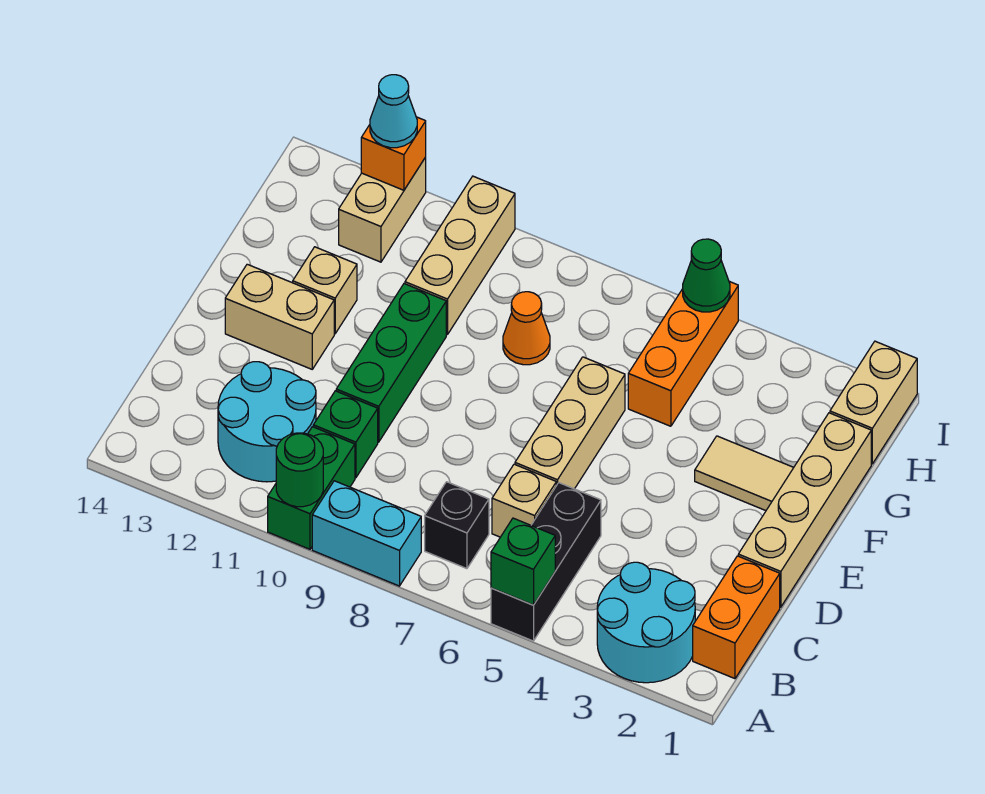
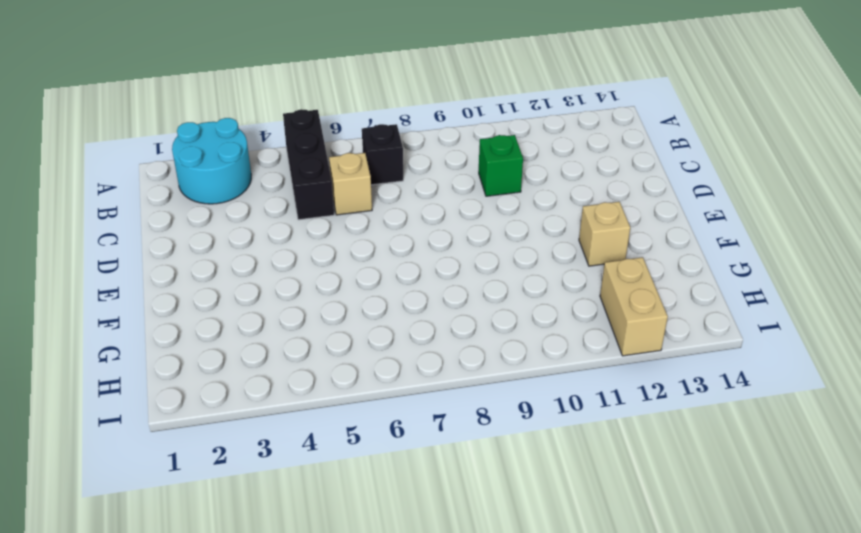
none -> cyan 1x2 brick [312,481,421,586]
none -> green 1x2 brick [268,427,355,549]
none -> orange 1x2 brick [693,556,780,679]

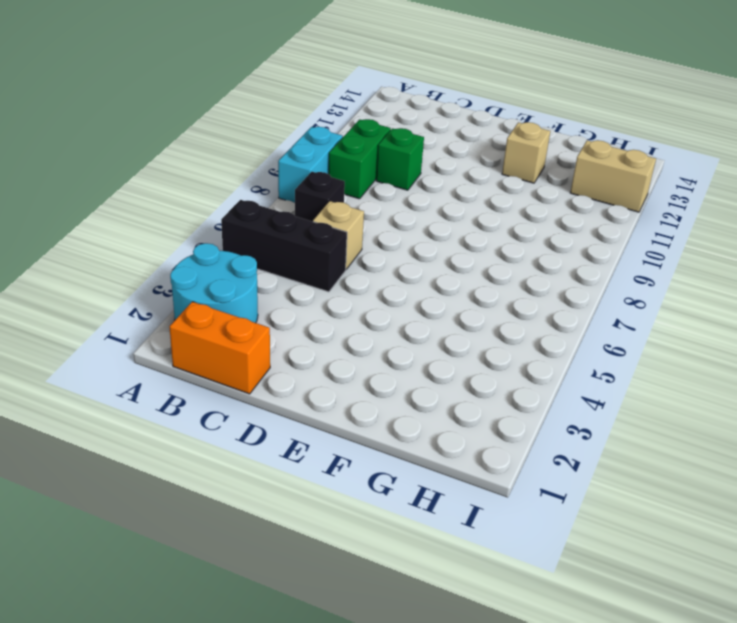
green 1x2 brick [328,119,391,199] -> green 1x2 brick turned to [268,427,355,549]
none -> cyan 2x2 round brick [218,362,316,482]
none -> tan 1x4 brick [738,413,871,607]
none -> tan 1x3 brick [515,357,625,489]

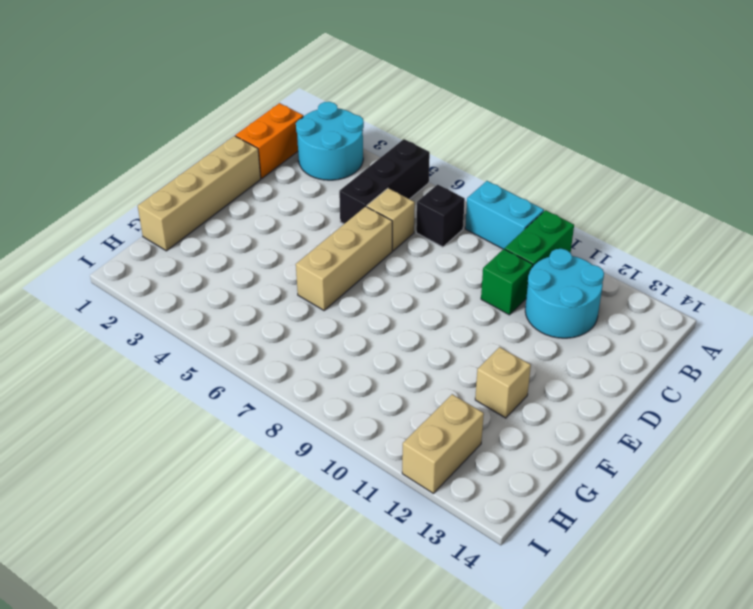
none -> green 1x3 brick [336,284,446,442]
none -> tan 1x2 brick [225,264,334,369]
none -> tan 1x2 tile [695,436,794,511]

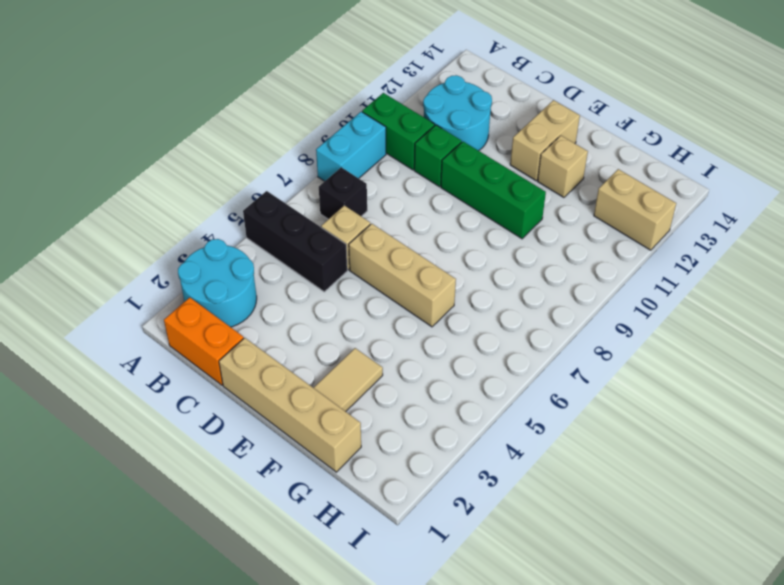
none -> orange 1x3 brick [628,281,738,426]
none -> orange 1x1 cone [503,292,550,365]
none -> tan 1x3 brick [405,176,515,335]

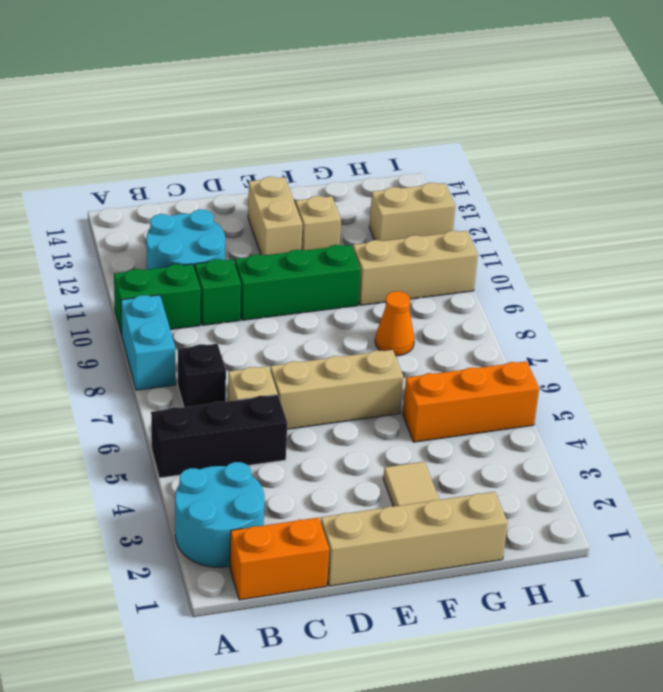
none -> tan 1x2 brick [830,341,917,464]
none -> green 1x1 brick [491,518,555,605]
none -> green 1x1 round brick [276,433,323,507]

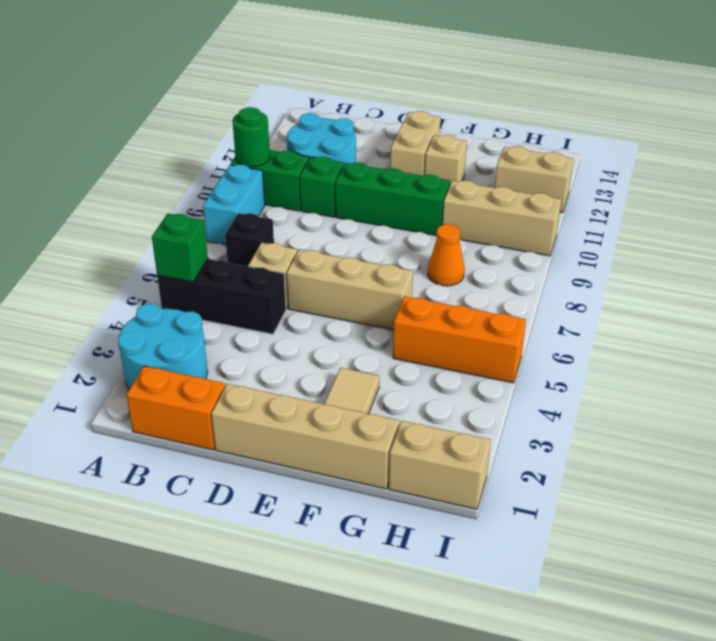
none -> green 1x1 cone [683,239,730,312]
none -> orange 1x1 brick [361,117,426,190]
none -> cyan 1x1 cone [370,75,417,148]

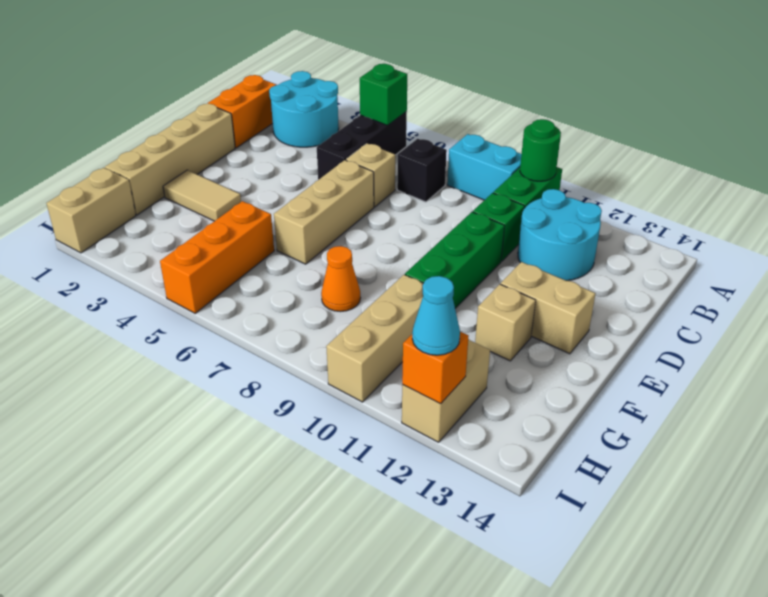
none -> green 1x1 cone [683,239,730,312]

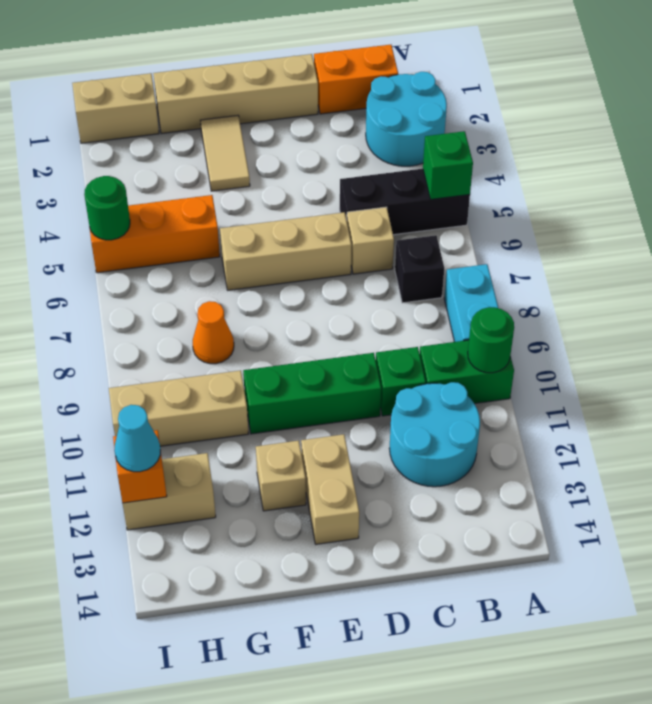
green 1x1 round brick [84,176,130,240] -> green 1x1 cone [683,239,730,312]

